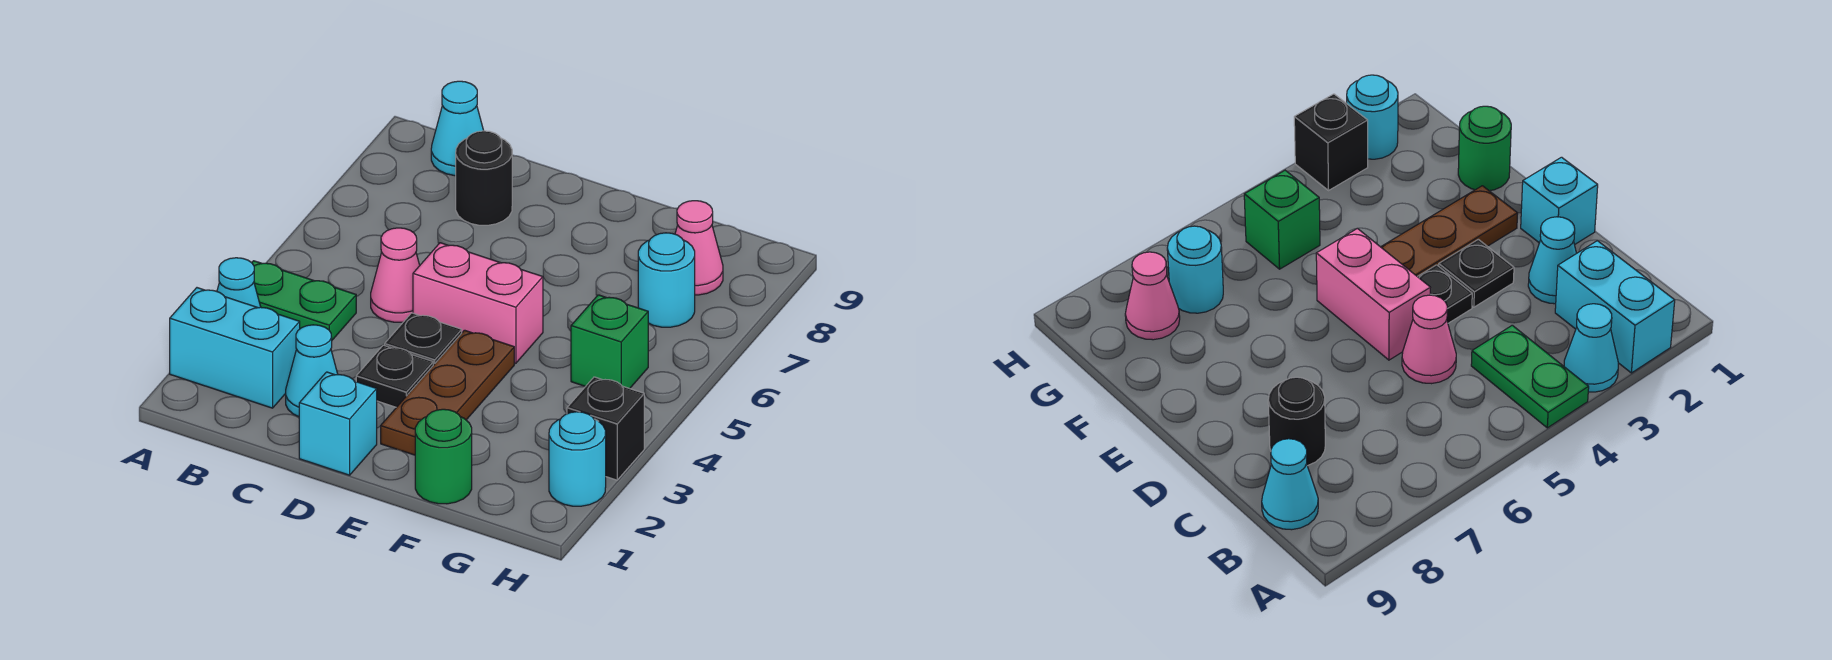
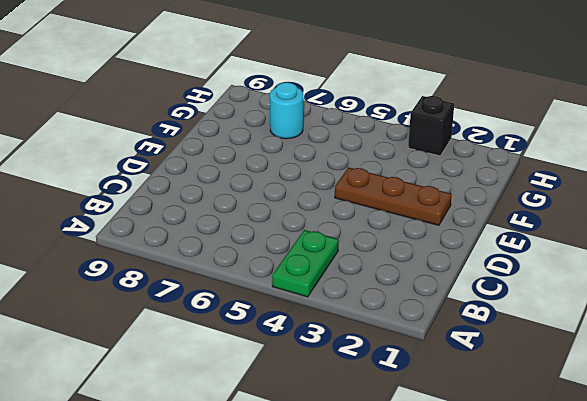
none -> cyan 1x2 brick [170,288,300,408]
none -> cyan 1x1 cone [217,258,260,308]
none -> cyan 1x1 cone [431,81,484,176]

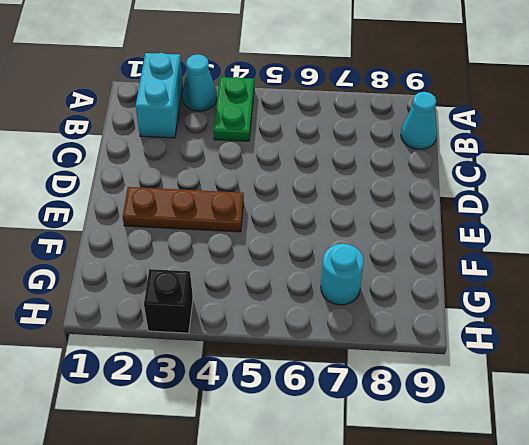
none -> cyan 1x1 cone [286,325,338,417]
none -> pink 1x1 cone [371,228,420,322]
none -> black 1x1 round brick [456,131,512,225]

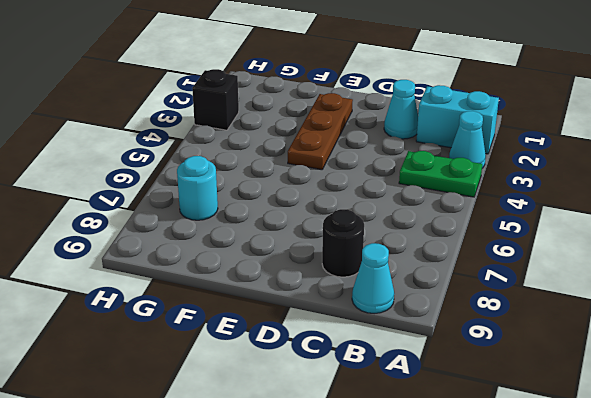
none -> pink 1x1 cone [371,228,420,322]
none -> cyan 1x1 brick [299,372,377,475]
none -> black 1x1 plate [356,345,433,407]

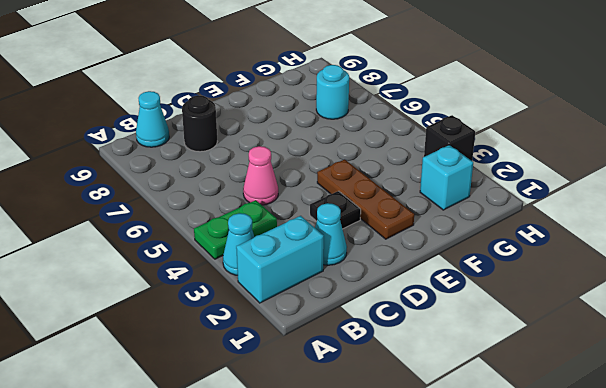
cyan 1x1 brick [420,145,473,210] -> cyan 1x1 brick moved to [299,372,377,475]
none -> black 1x1 plate [385,313,462,365]
none -> pink 1x2 brick [413,243,543,363]
none -> green 1x1 round brick [415,409,472,504]

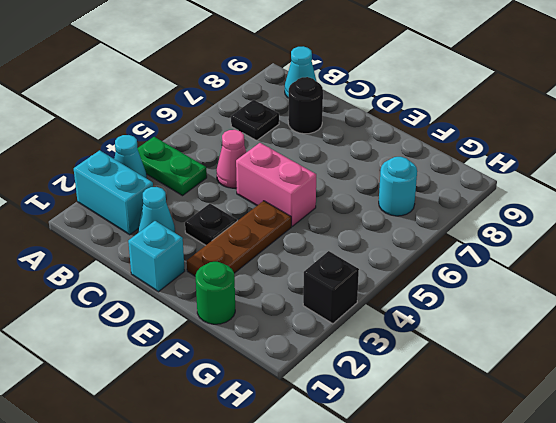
black 1x1 plate [231,100,279,140] -> black 1x1 plate moved to [385,313,462,365]
none -> green 1x1 brick [571,295,648,389]
none -> pink 1x1 cone [675,201,723,295]
none -> cyan 1x1 round brick [549,412,606,506]

